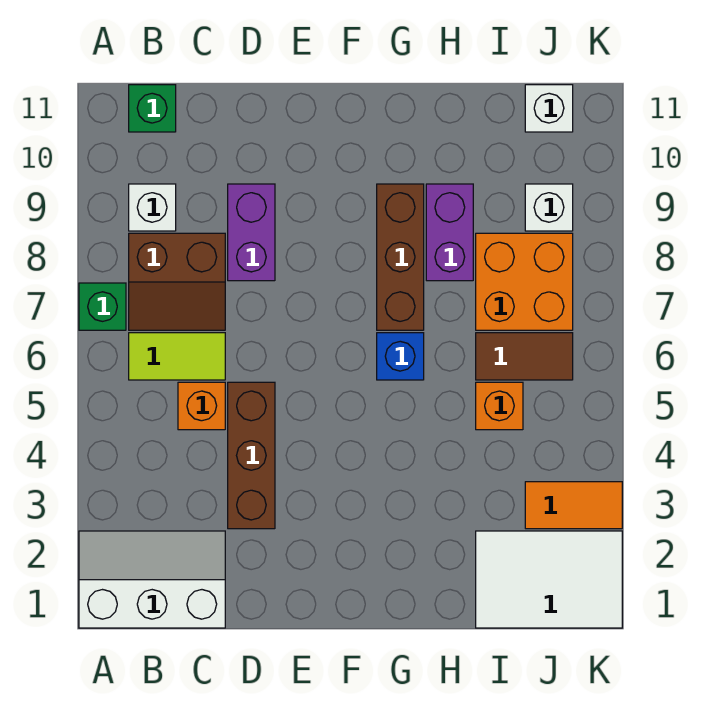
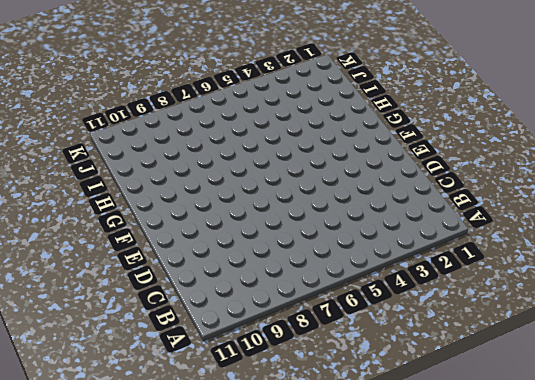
none -> white 2x3 slope [79,531,225,628]
none -> green 1x1 brick [79,283,126,330]
none -> lime 1x2 tile [129,333,225,380]

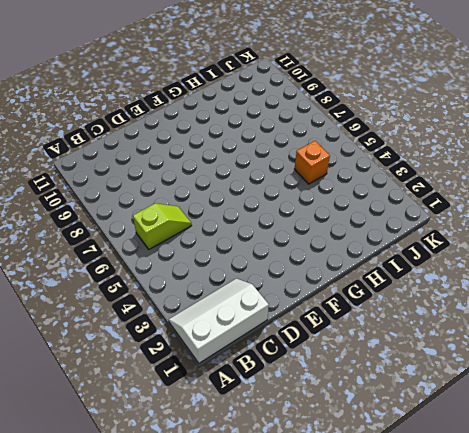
lime 1x2 slope [133,203,192,249] -> lime 1x2 tile [129,333,225,380]
none -> green 1x1 brick [79,283,126,330]
none -> brown 2x2 slope [129,233,225,330]
none -> white 1x1 brick [129,184,176,231]

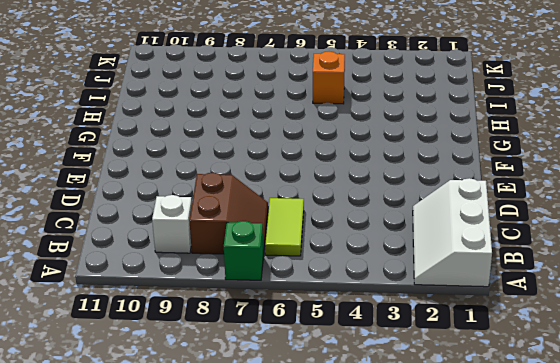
none -> green 1x1 brick [129,85,176,132]
none -> orange 1x1 brick [178,382,225,430]
none -> brown 1x3 brick [228,382,275,529]

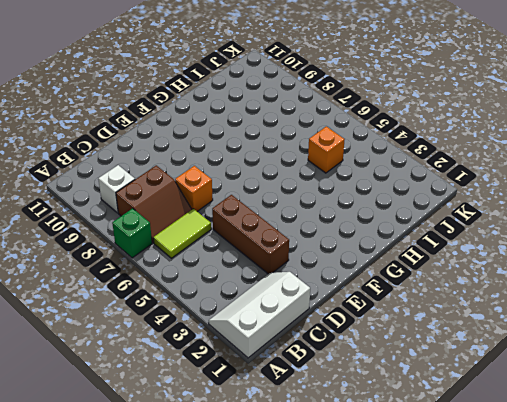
orange 1x1 brick [175,166,213,211] -> orange 1x1 brick moved to [178,382,225,430]
none -> green 1x1 brick [129,85,176,132]
none -> purple 1x2 brick [228,184,275,281]
none -> blue 1x1 brick [377,333,424,380]

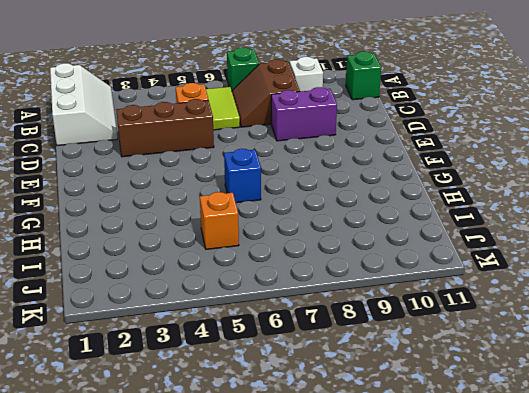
none -> brown 1x3 brick [377,184,424,330]
none -> purple 1x2 brick [426,184,473,281]
none -> white 2x3 tile [476,531,622,628]

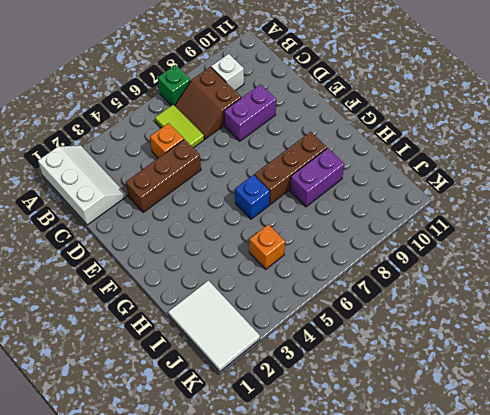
none -> green 1x1 brick [129,85,176,132]
none -> brown 1x2 tile [476,333,573,380]
none -> orange 2x2 brick [476,233,573,330]

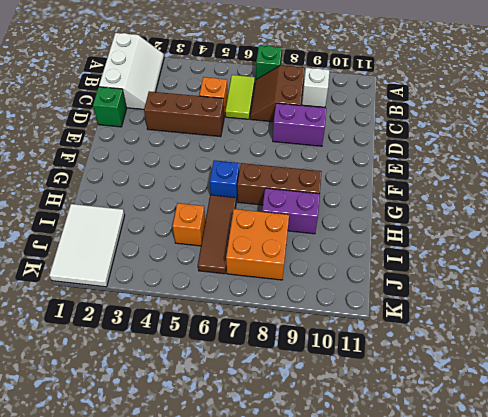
green 1x1 brick [93,87,127,127] -> green 1x1 brick moved to [129,85,176,132]
brown 1x3 tile [198,195,236,274] -> brown 1x2 tile [476,333,573,380]
none -> orange 1x2 tile [525,482,622,529]
none -> white 1x1 brick [525,184,573,231]
none -> white 1x1 brick [525,85,573,132]

